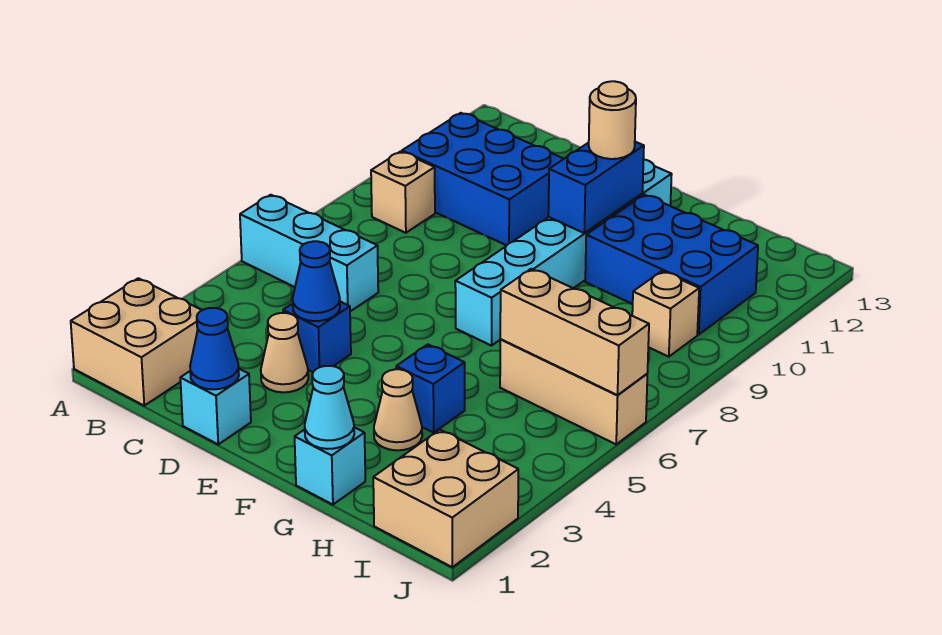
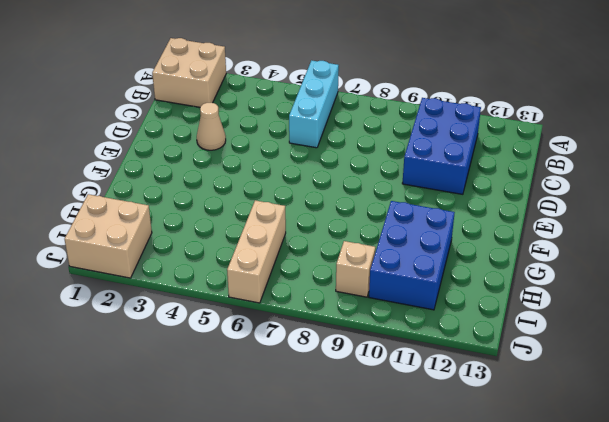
none -> tan 1x1 brick [371,152,435,233]
none -> cyan 1x1 brick [180,369,251,444]
none -> blue 1x1 brick [283,302,351,372]

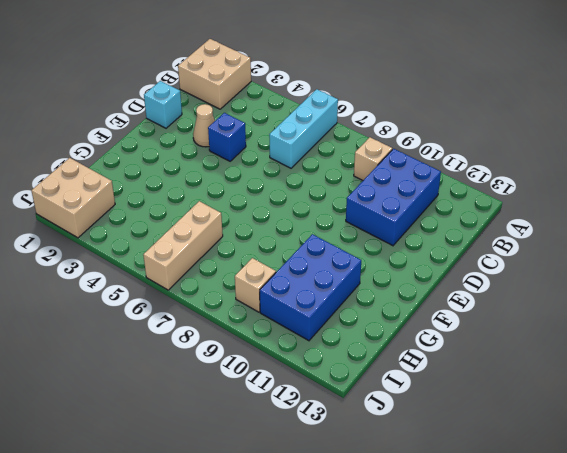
none -> cyan 1x6 brick [455,159,672,346]
none -> cyan 1x1 brick [295,427,365,505]
none -> tan 1x1 cone [374,369,422,450]

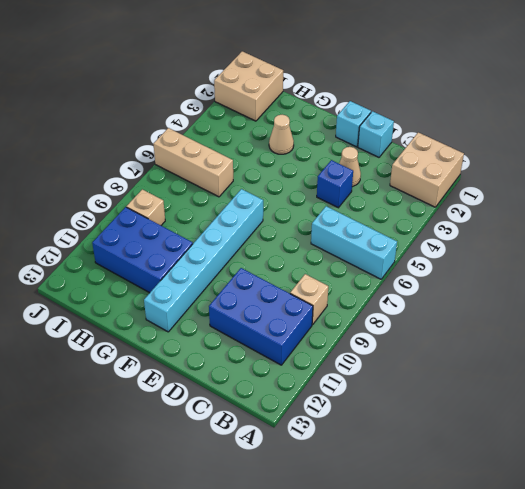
cyan 1x1 brick [336,101,371,147] -> cyan 1x1 brick moved to [295,427,365,505]
none -> blue 1x1 brick [396,344,465,433]
none -> blue 1x1 cone [190,308,239,389]
none -> blue 1x1 cone [293,241,340,321]

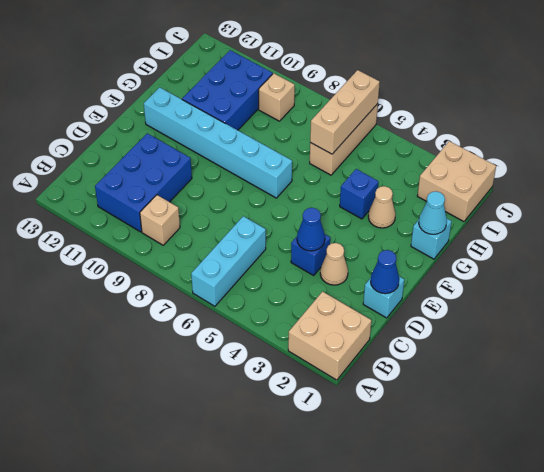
none -> blue 1x2 brick [548,142,644,233]
none -> tan 1x1 round brick [589,81,636,159]

